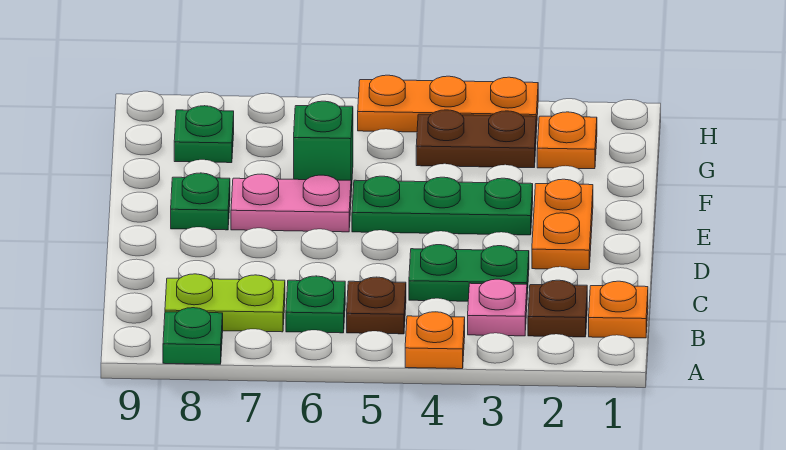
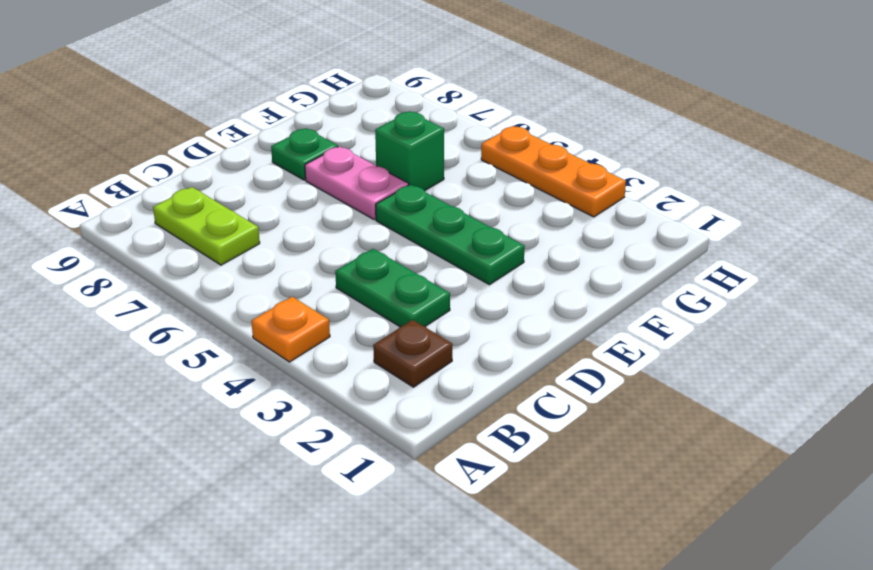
none -> green 1x1 plate [163,308,223,364]
none -> orange 1x1 plate [589,281,648,338]
none -> pink 1x1 plate [468,279,527,336]

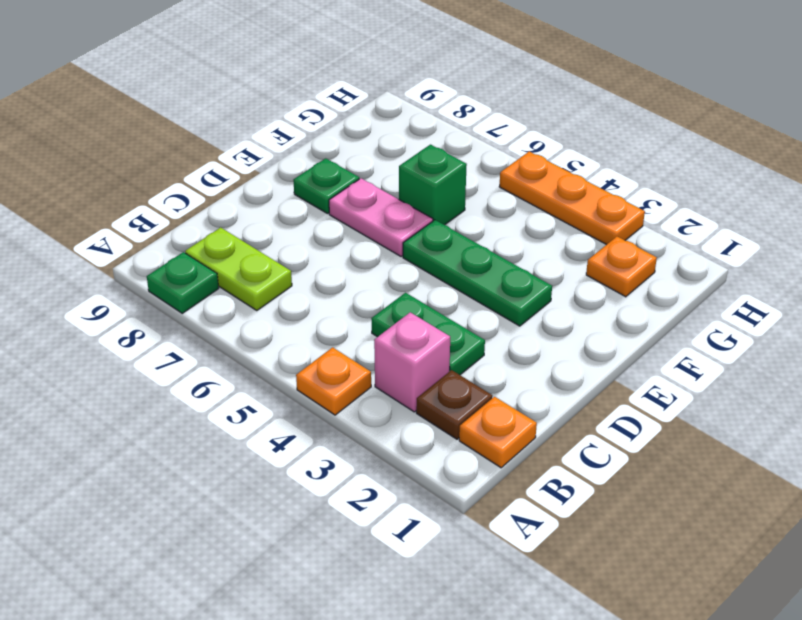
pink 1x1 brick [374,312,450,412] -> pink 1x1 plate [468,279,527,336]
none -> brown 1x1 plate [347,277,406,334]
none -> green 1x1 plate [286,276,345,333]
none -> orange 1x2 plate [532,179,593,270]

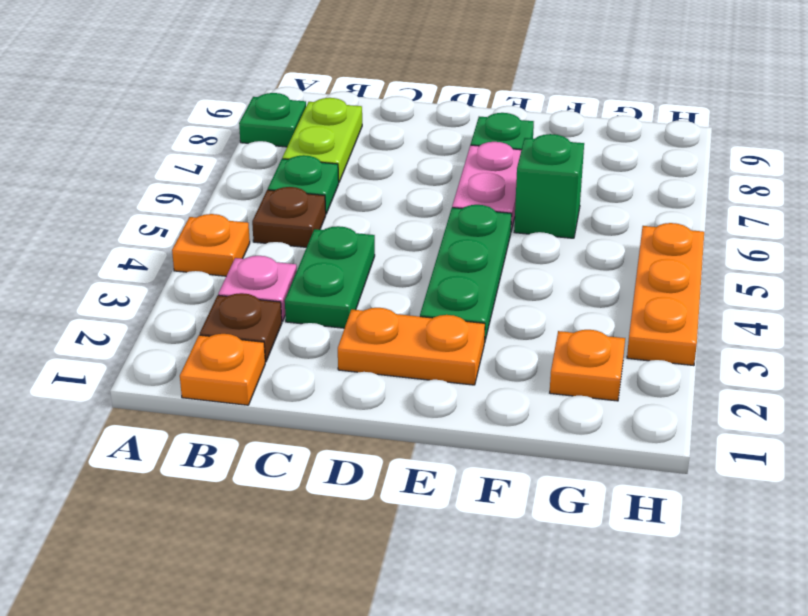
none -> brown 1x2 plate [416,110,536,168]
none -> green 1x1 plate [174,106,234,163]

